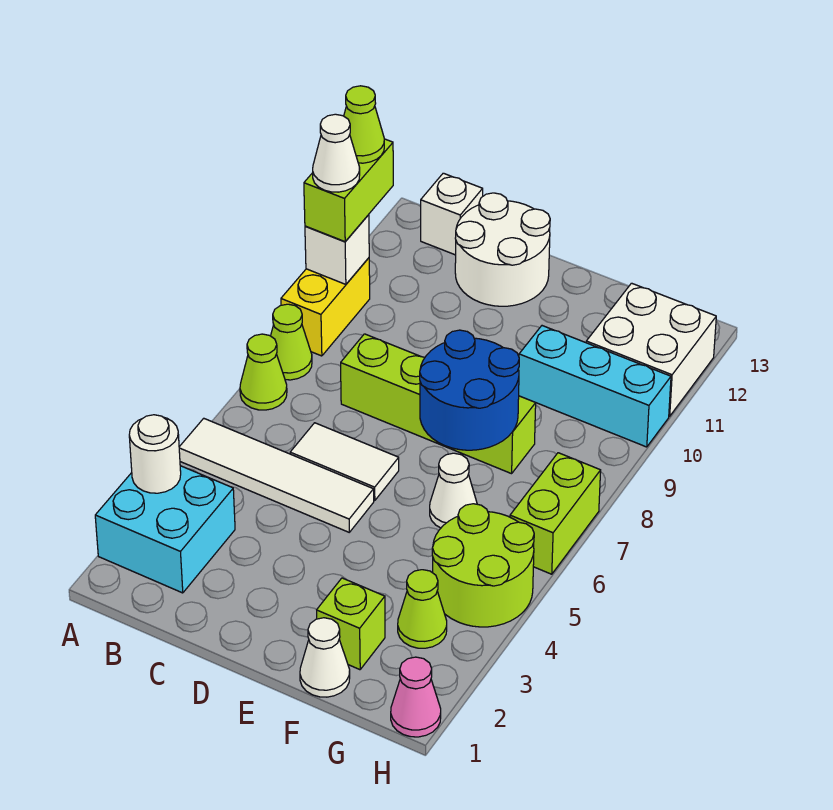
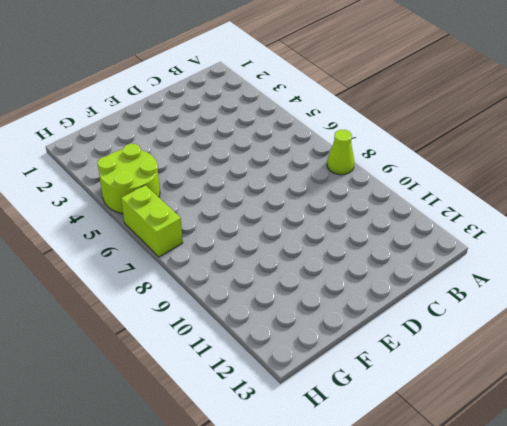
none -> cyan 2x2 brick [95,466,235,593]
none -> white 1x4 tile [179,418,374,532]
none -> lime 1x1 cone [240,334,287,410]

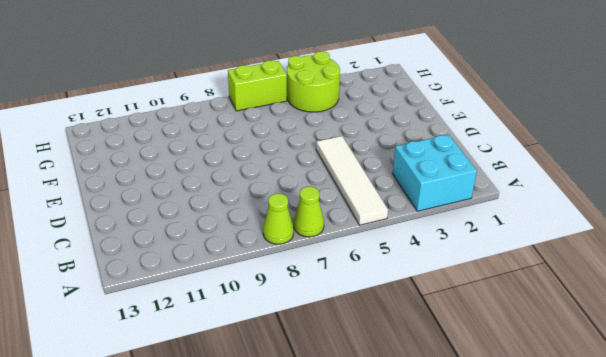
none -> yellow 1x2 brick [281,258,370,356]
none -> white 1x1 brick [421,173,483,255]
none -> white 1x2 tile [290,423,399,501]

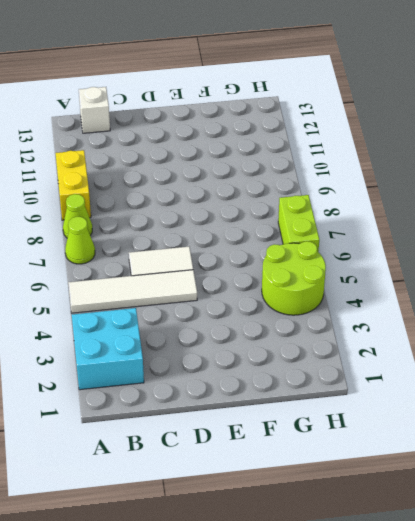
none -> lime 1x4 brick [341,334,536,474]
none -> white 2x2 round brick [455,193,550,306]
none -> white 1x1 cone [300,618,350,697]

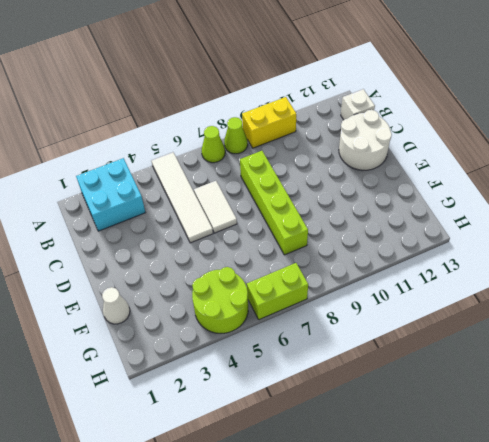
none -> lime 1x1 brick [317,578,385,670]
none -> white 1x1 cone [430,453,477,528]
none -> cyan 1x3 brick [519,326,671,447]

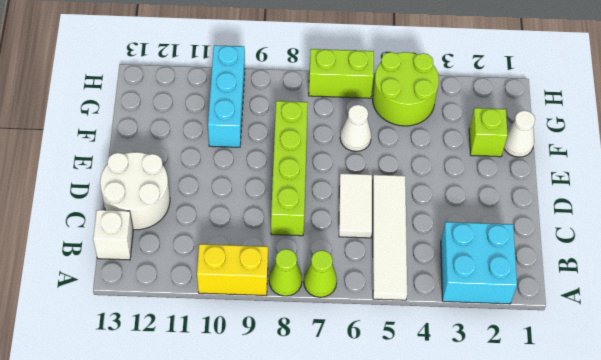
none -> lime 1x1 cone [398,570,447,648]
none -> white 2x2 brick [586,283,716,416]
none -> pink 1x1 cone [391,657,441,737]

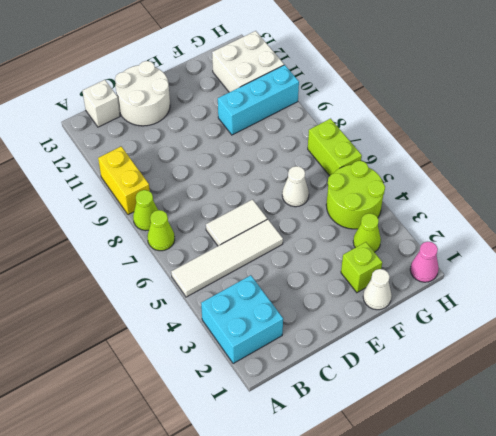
none -> lime 1x4 brick [341,334,536,474]
none -> white 1x1 round brick [129,415,181,493]
none -> white 1x1 brick [305,215,369,284]

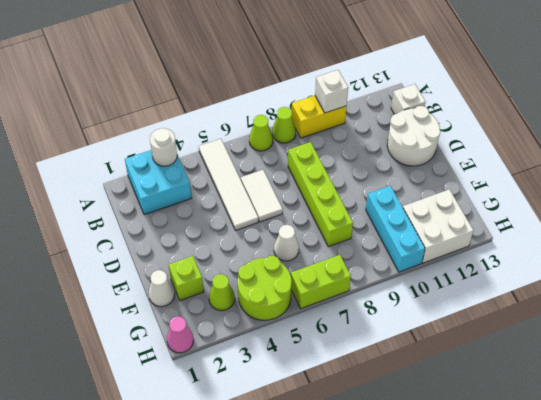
none -> blue 2x2 round brick [420,330,519,450]
none -> lime 1x2 brick [304,139,393,241]
none -> white 1x1 cone [313,114,360,192]

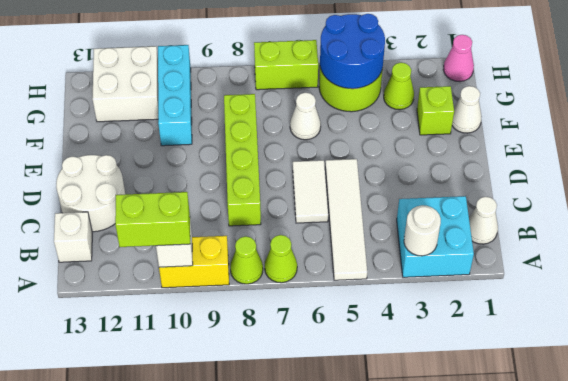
white 1x1 cone [469,197,498,244] -> white 1x1 cone moved to [313,114,360,192]
blue 2x2 round brick [320,14,385,89] -> blue 2x2 round brick moved to [420,330,519,450]
none -> lime 1x1 cone [344,86,384,163]

